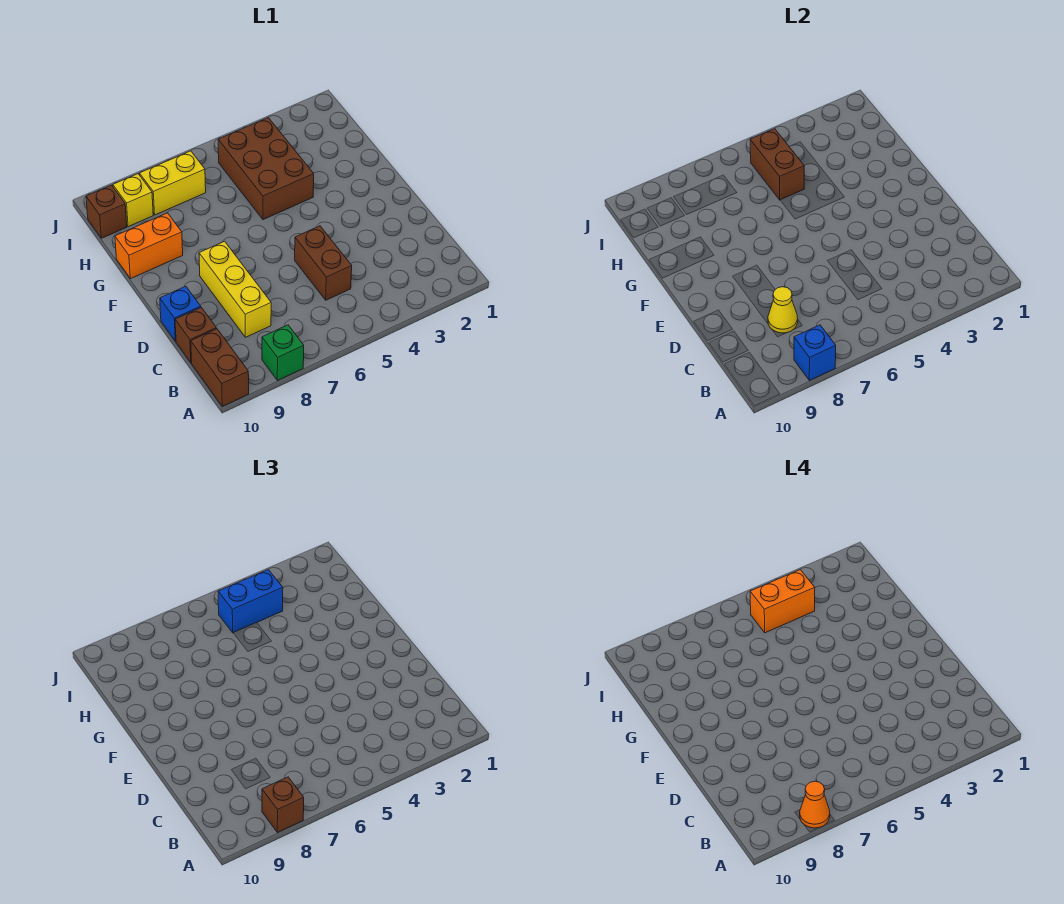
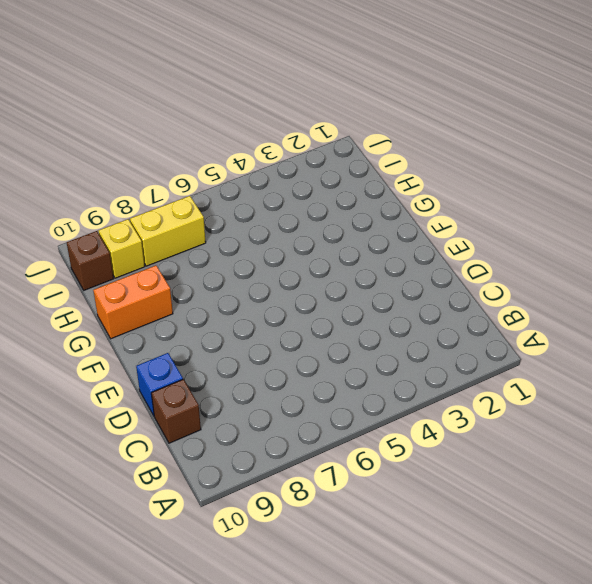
none -> green 1x1 brick [262,325,304,381]
none -> brown 1x2 brick [191,329,249,406]
none -> brown 1x2 brick [295,226,352,300]

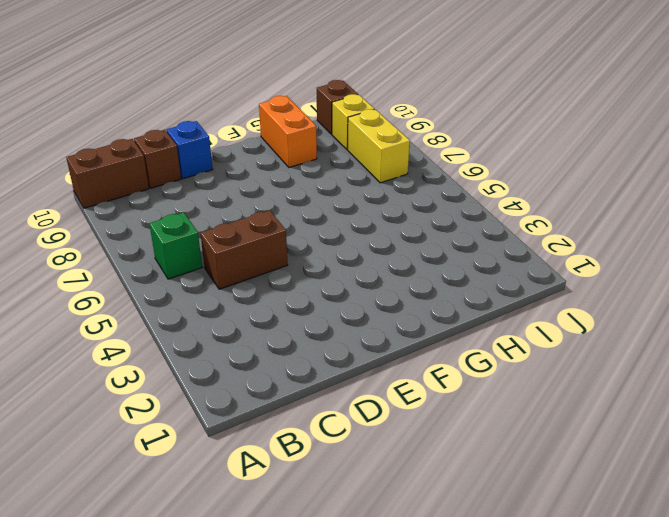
green 1x1 brick [149,212,202,279] -> green 1x1 brick moved to [262,325,304,381]
none -> yellow 1x3 brick [199,241,271,337]
none -> brown 2x3 brick [218,118,314,220]
none -> blue 1x1 brick [794,325,836,381]

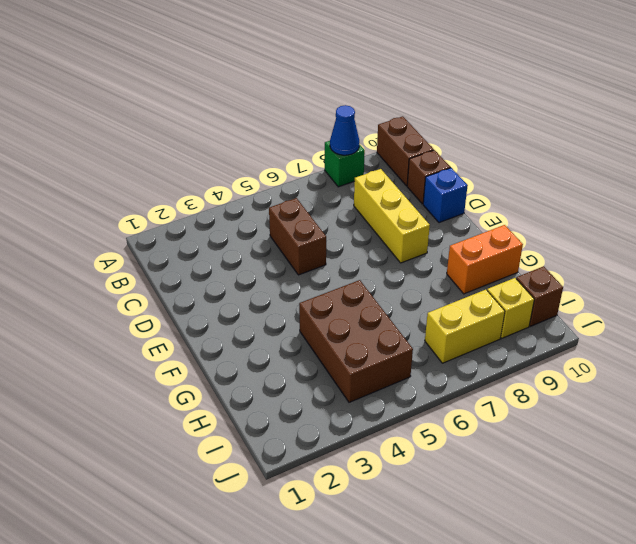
blue 1x1 cone [330,105,359,155] -> blue 1x1 brick [794,325,836,381]
none -> yellow 1x1 cone [768,287,798,333]
none -> brown 1x2 brick [750,129,804,200]
none -> brown 1x1 brick [262,777,304,833]

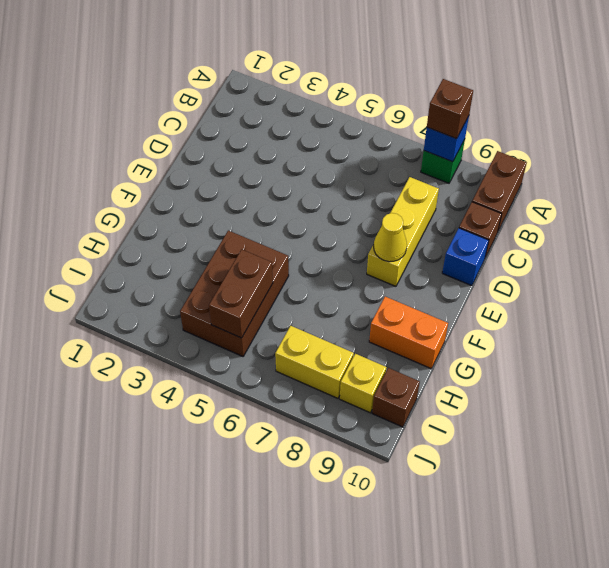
yellow 1x1 cone [374,213,407,262] -> yellow 1x1 cone moved to [768,287,798,333]
none -> brown 1x2 brick [295,226,352,300]
none -> blue 1x2 brick [218,570,283,633]
none -> orange 1x1 cone [800,781,830,828]

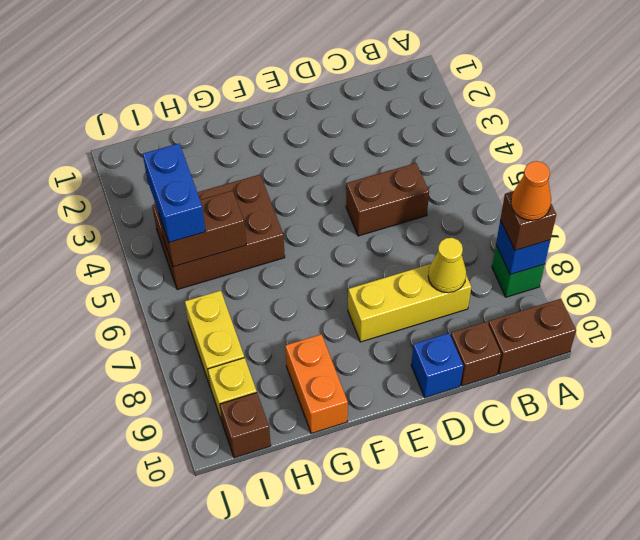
none -> orange 1x2 brick [750,570,815,633]

